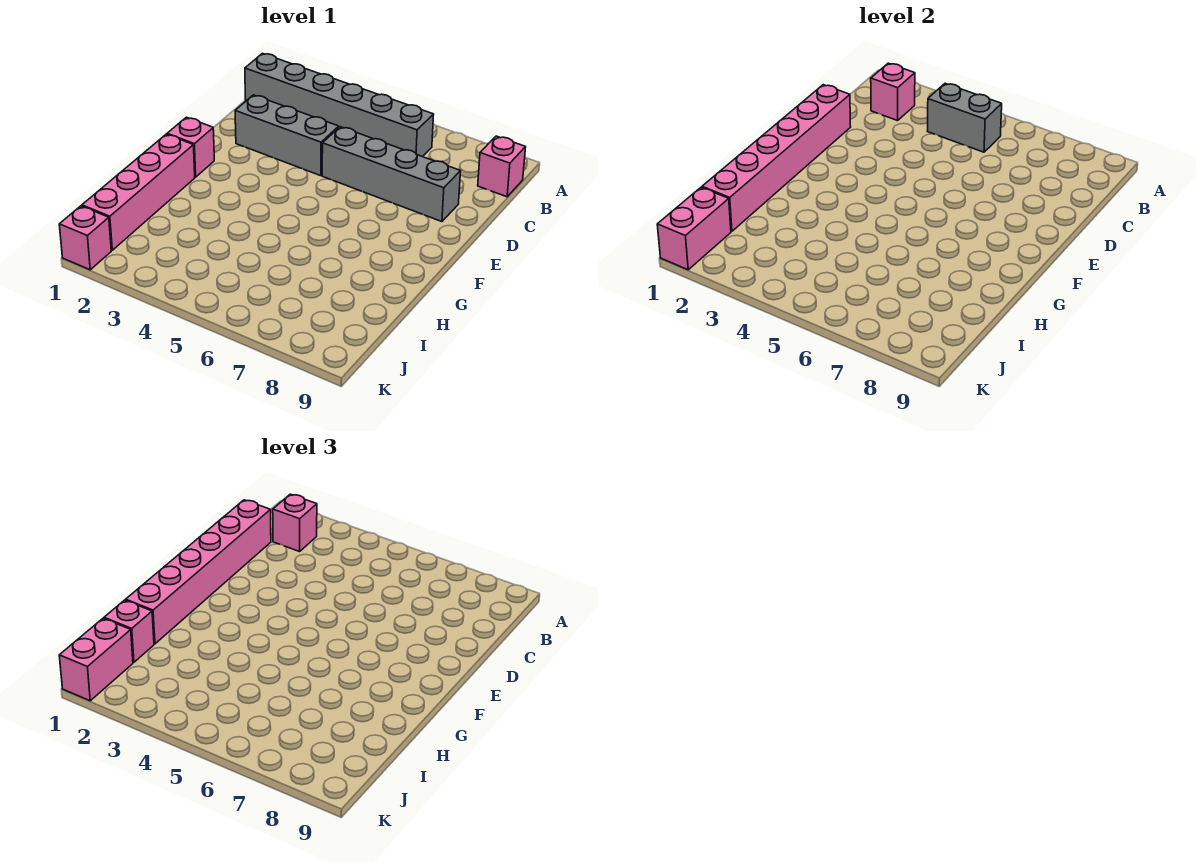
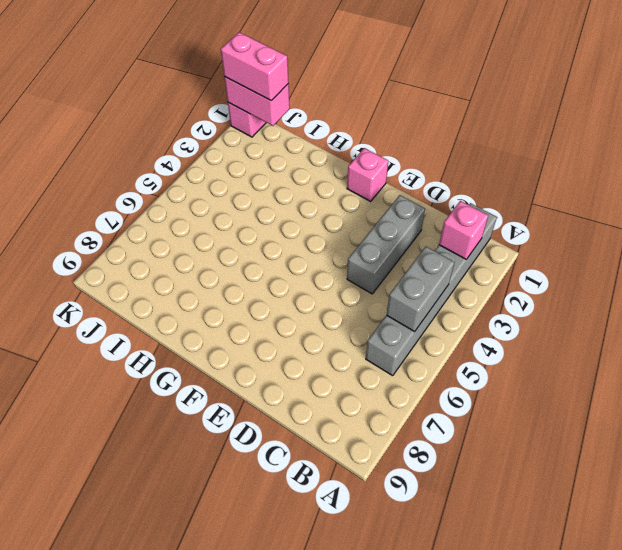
none -> pink 1x1 brick [478,136,526,197]
none -> grey 1x4 brick [322,127,461,222]
none -> pink 1x4 brick [82,134,195,250]

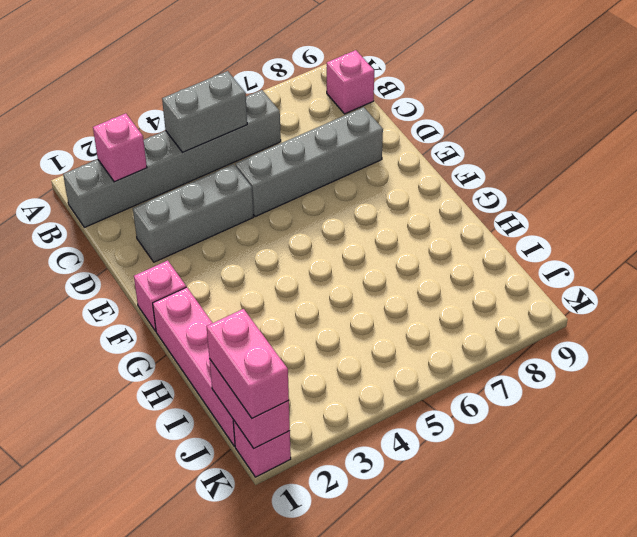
none -> pink 1x6 brick [702,85,851,231]
none -> pink 1x1 brick [273,494,317,552]
none -> pink 1x6 brick [126,500,271,644]

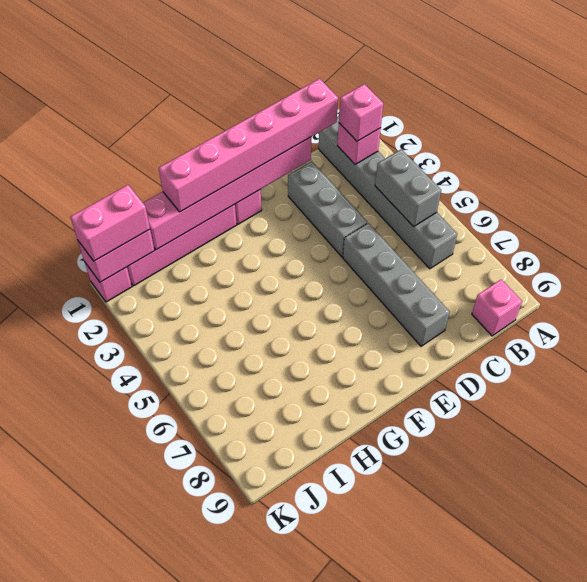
none -> pink 1x1 brick [104,600,154,662]

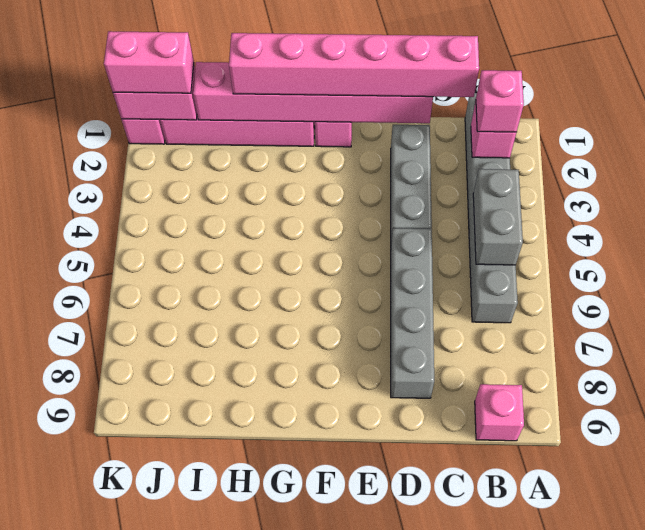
none -> pink 1x1 brick [104,600,154,662]

